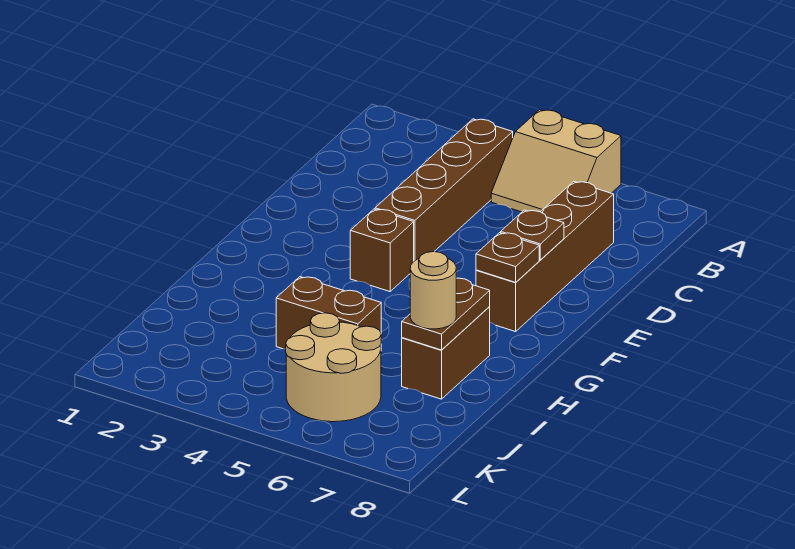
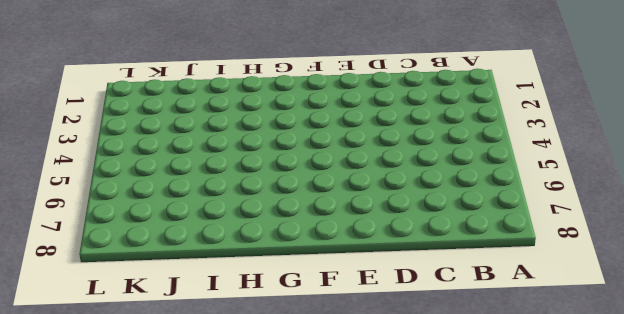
none -> tan 2x2 slope [491,110,621,212]
none -> brown 1x4 brick [375,119,513,261]

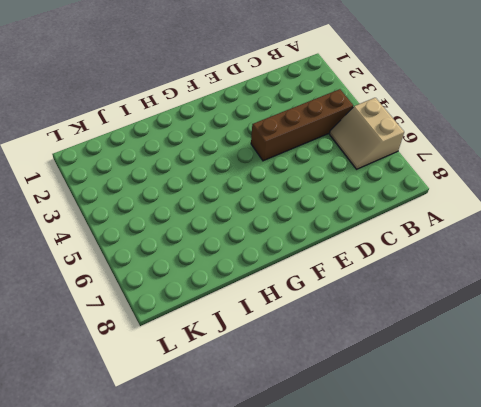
none -> brown 1x4 brick [476,182,614,332]
none -> brown 1x1 brick [350,209,414,292]

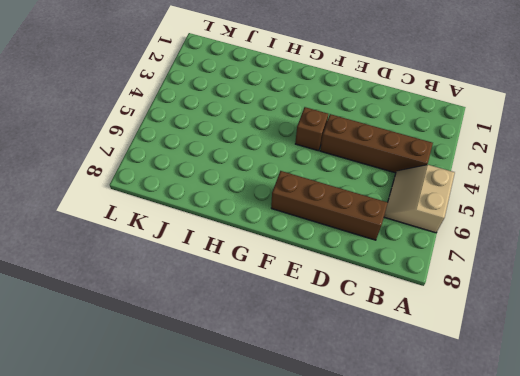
none -> brown 1x2 brick [402,307,490,399]
none -> brown 1x2 brick [276,277,381,349]

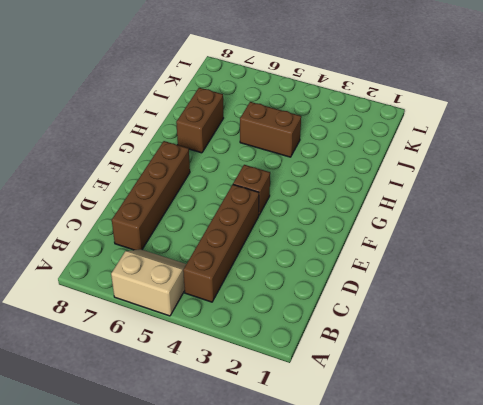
none -> tan 2x2 round brick [286,313,381,422]
none -> brown 1x1 plate [501,210,564,260]

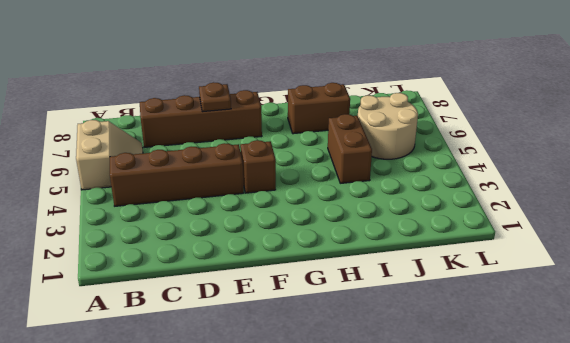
none -> brown 1x1 plate [476,233,539,282]
none -> brown 1x2 plate [402,278,490,350]

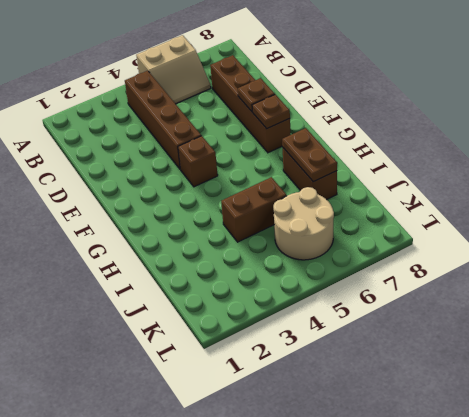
none -> tan 1x1 round brick [410,252,456,329]

